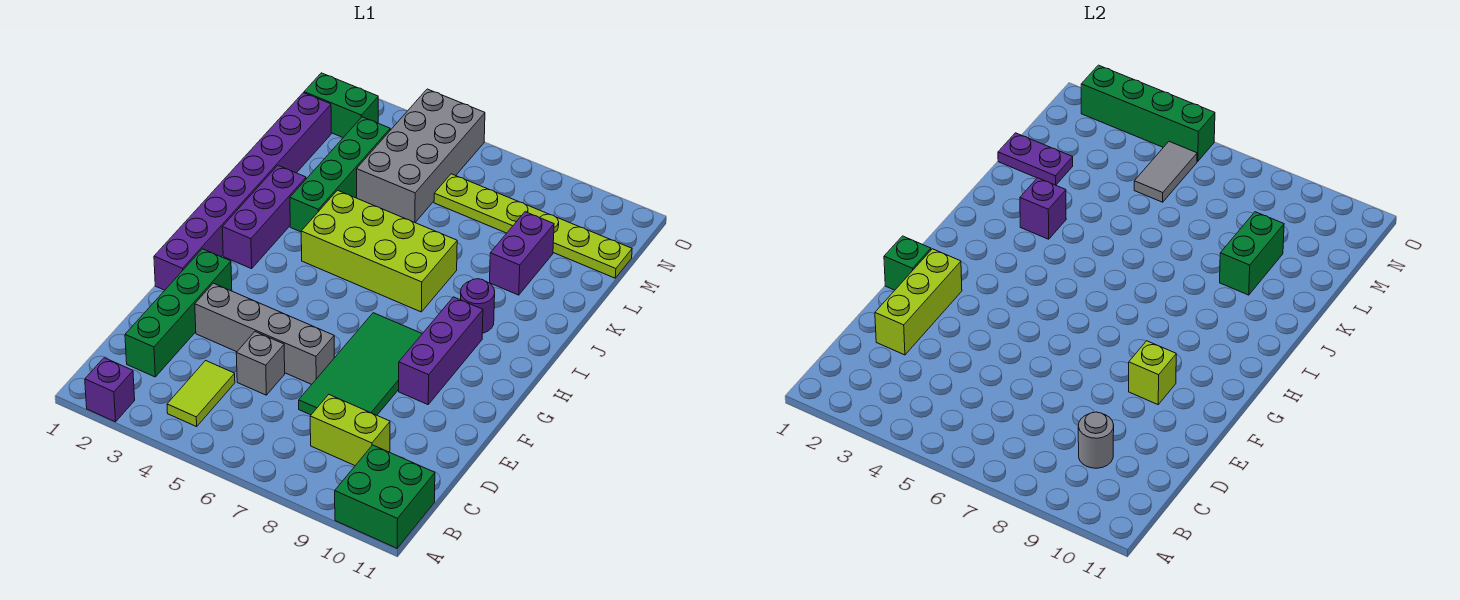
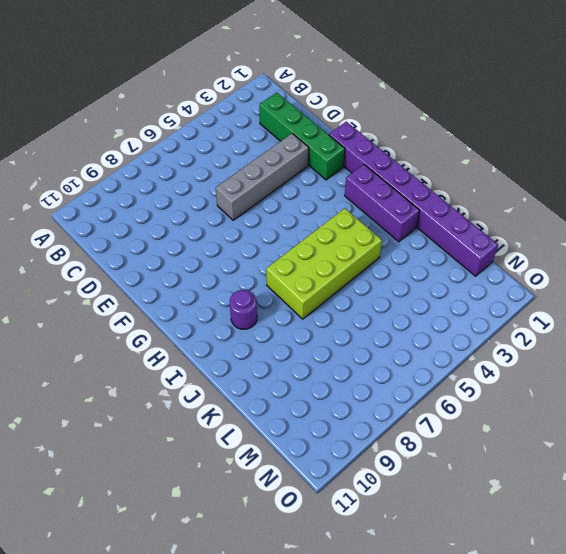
none -> purple 1x1 brick [85,358,135,422]
none -> green 2x2 brick [335,445,435,548]
none -> lime 1x2 tile [167,361,235,427]

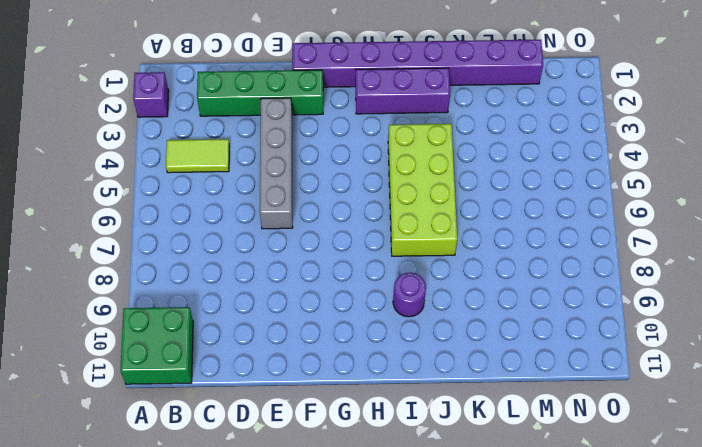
none -> lime 1x2 brick [310,395,390,465]
none -> grey 1x1 brick [236,332,285,395]
none -> green 2x4 tile [299,313,422,415]

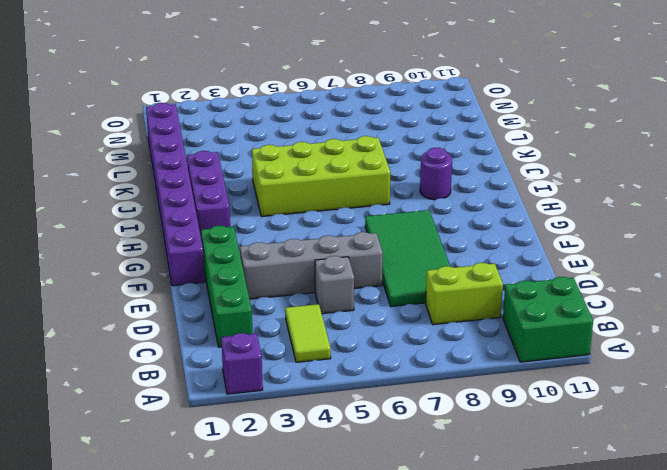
none -> purple 1x3 brick [399,297,483,405]
none -> green 1x4 brick [290,117,390,232]
none -> purple 1x2 brick [490,212,554,295]

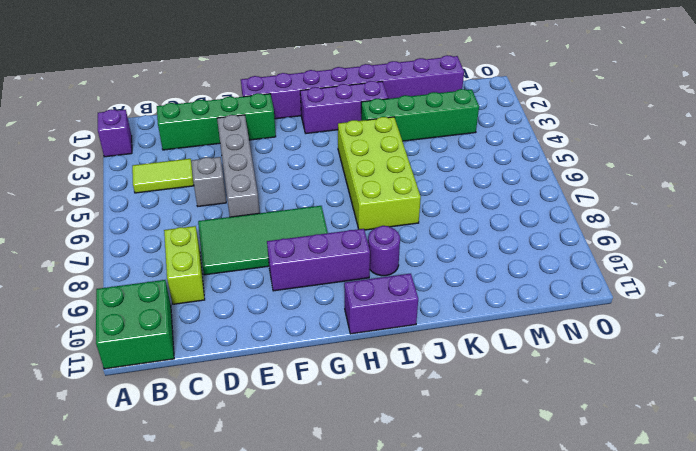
purple 1x2 brick [344,274,418,334] -> purple 1x2 brick moved to [490,212,554,295]
none -> grey 2x4 brick [357,89,485,222]
none -> lime 1x6 plate [434,174,632,278]
none -> green 1x2 brick [304,73,378,137]

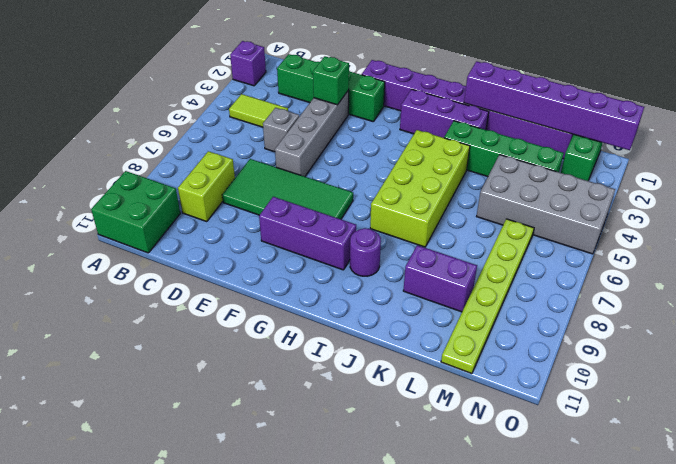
green 1x1 brick [313,56,349,105] -> green 1x1 brick moved to [884,236,931,290]
purple 1x6 brick [464,61,644,150] -> purple 1x2 plate [998,133,1073,185]
none -> grey 1x1 round brick [1078,412,1114,468]
none -> lime 1x3 brick [875,249,962,355]
none -> lime 1x1 brick [1129,341,1176,405]

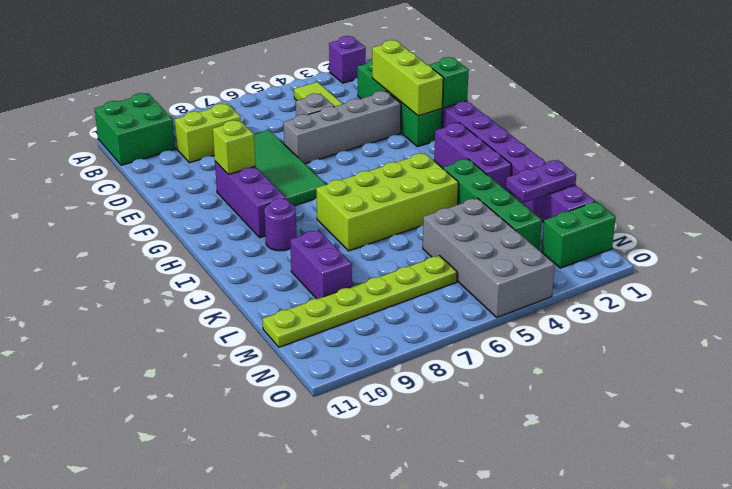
none -> grey 1x1 round brick [1078,412,1114,468]
none -> purple 1x1 brick [1020,178,1066,239]
none -> green 1x2 brick [1220,212,1284,295]

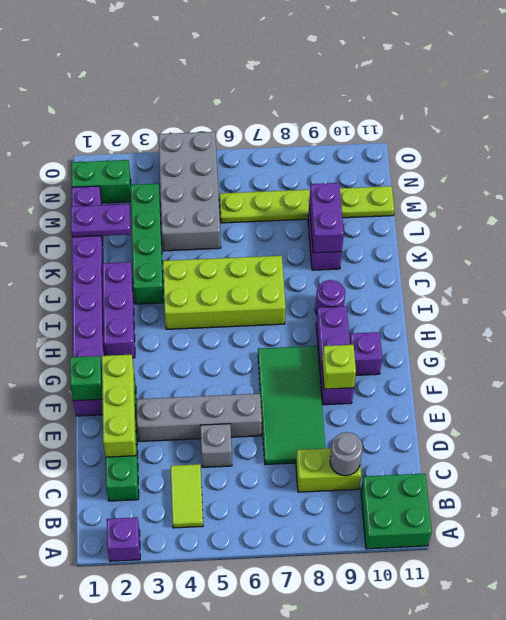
purple 1x1 brick [350,332,382,375] -> purple 1x1 brick moved to [1020,178,1066,239]
purple 1x2 brick [309,183,344,253] -> green 1x2 brick [1220,212,1284,295]
none -> grey 1x2 tile [1134,142,1197,202]
none -> green 1x4 brick [1081,65,1215,161]

